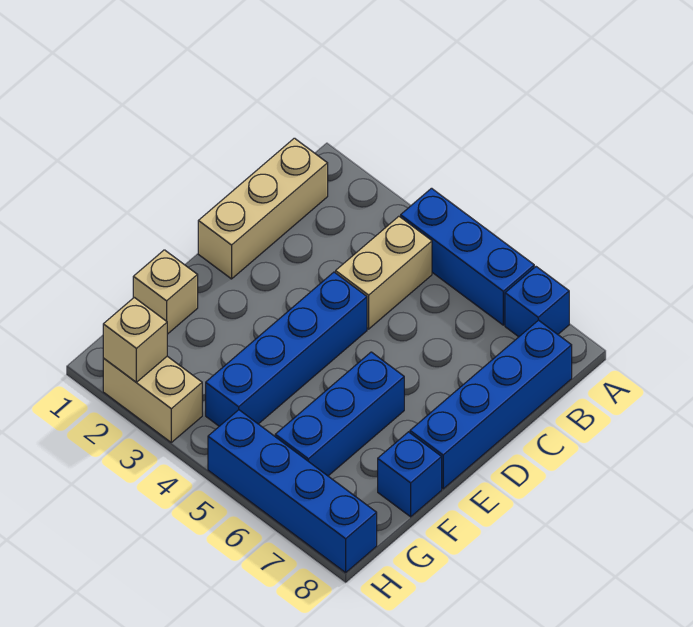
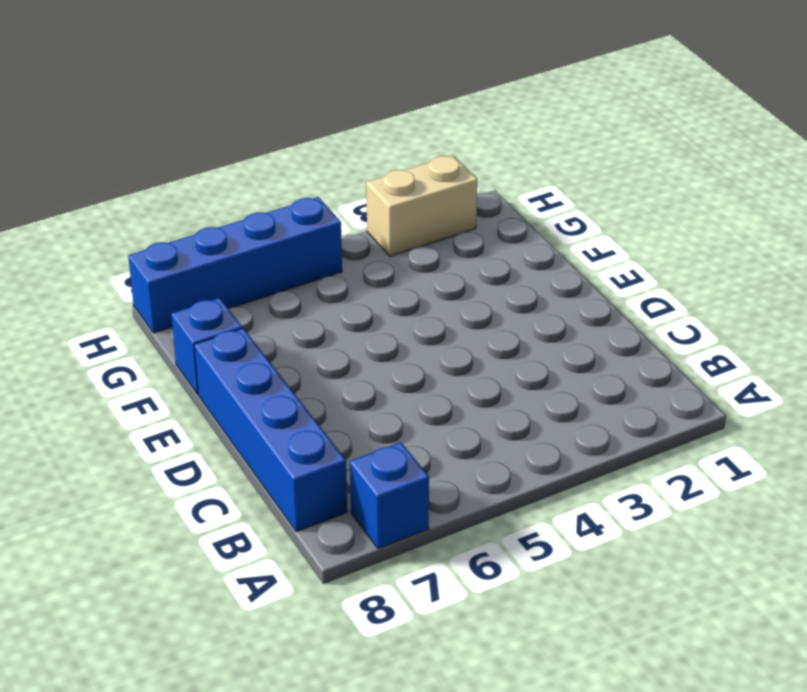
none -> blue 1x3 brick [401,188,534,325]
none -> tan 1x3 brick [198,138,328,279]
none -> tan 1x2 brick [336,216,432,329]

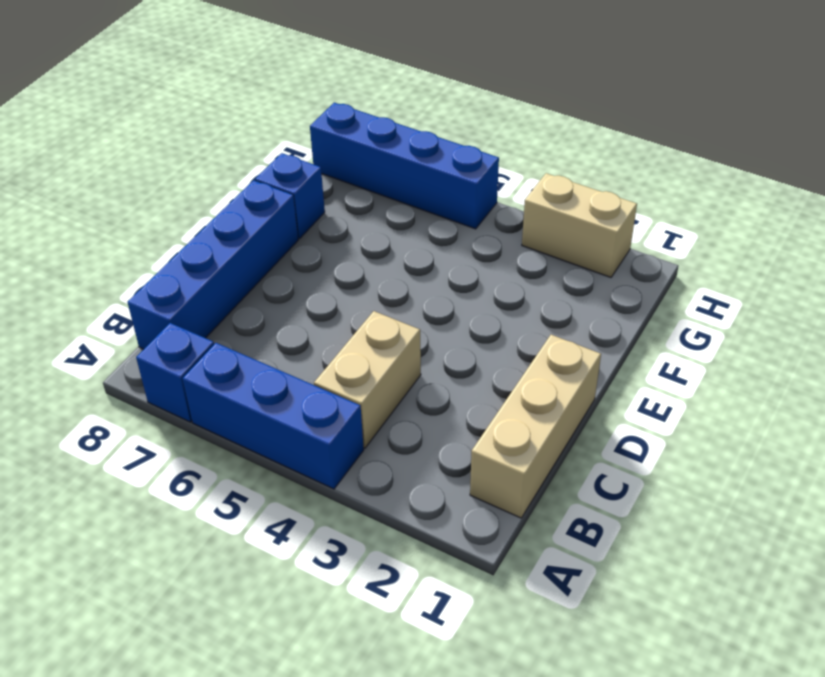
none -> blue 1x4 brick [206,272,367,426]
none -> blue 1x3 brick [275,352,404,476]
none -> tan 1x1 brick [133,250,198,334]

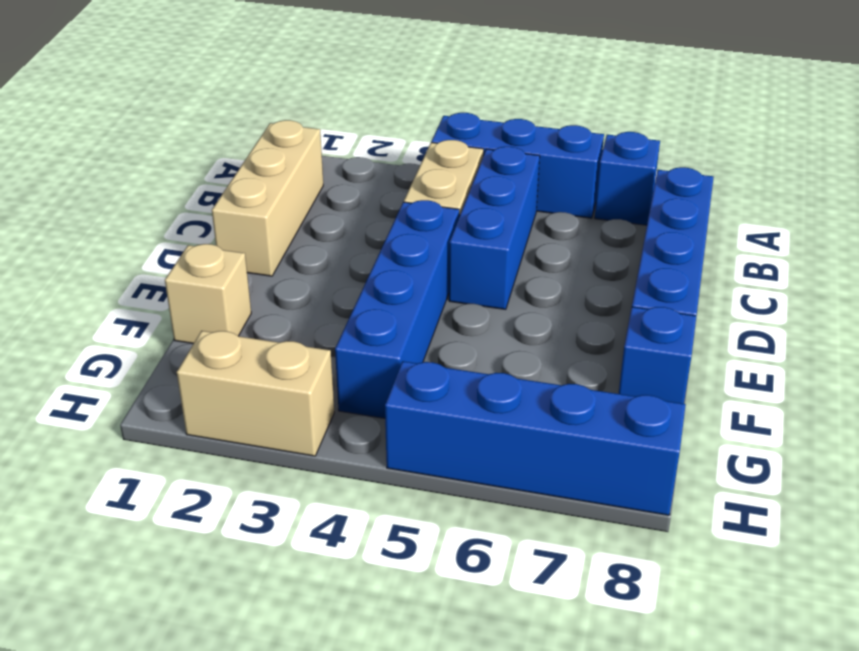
blue 1x3 brick [449,147,540,309] -> blue 1x3 brick moved to [275,352,404,476]
none -> tan 1x1 brick [103,297,167,382]

